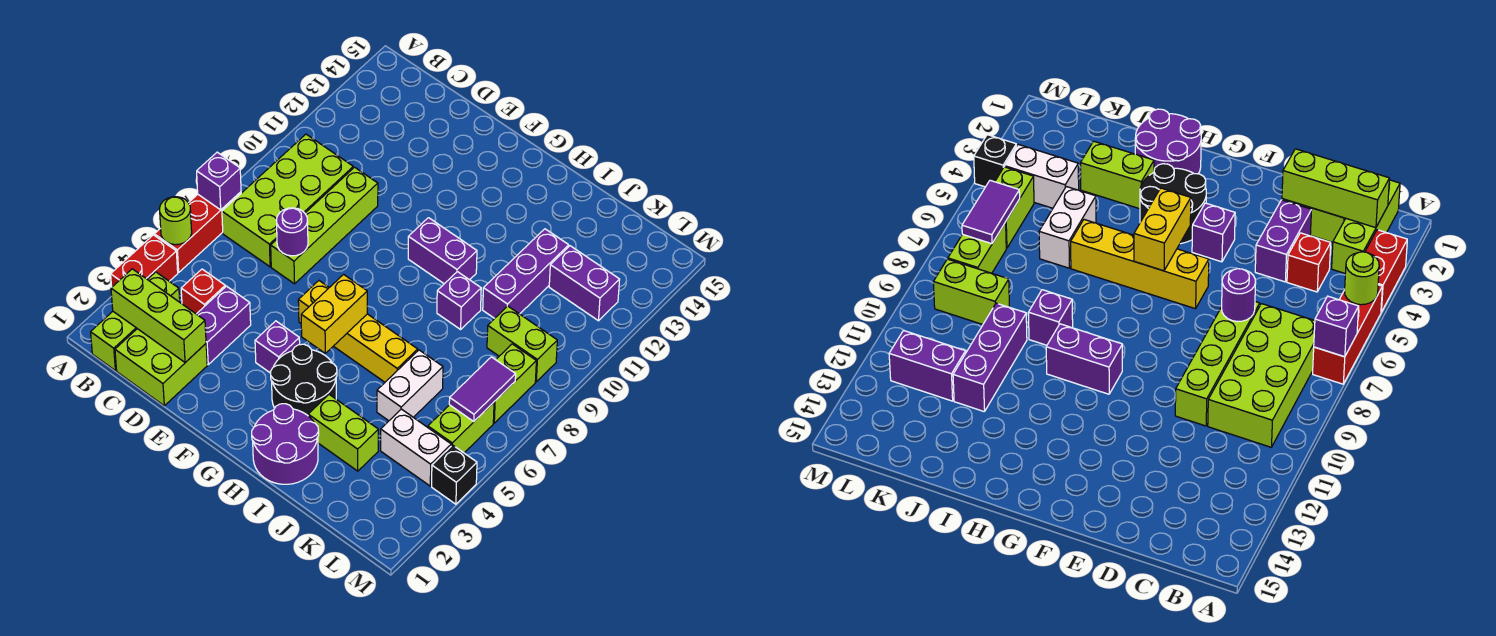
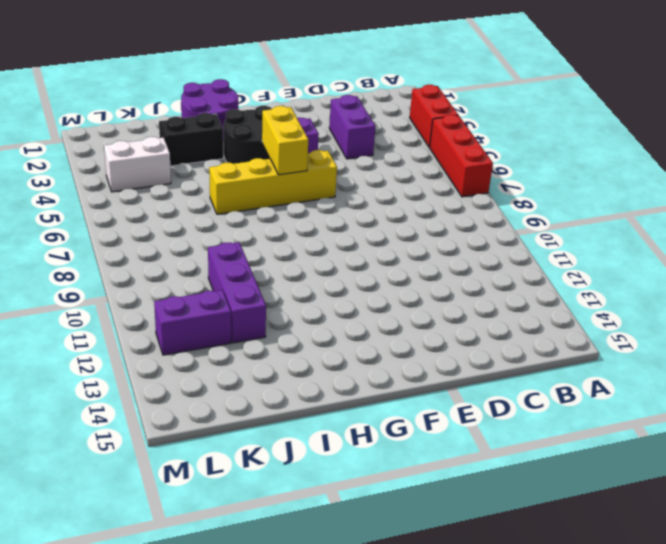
black 1x2 brick [159,113,223,166] -> lime 1x2 brick [308,395,378,471]
none -> lime 1x3 brick [91,272,180,371]
none -> lime 2x4 brick [222,134,353,267]
none -> lime 2x2 brick [115,329,207,406]

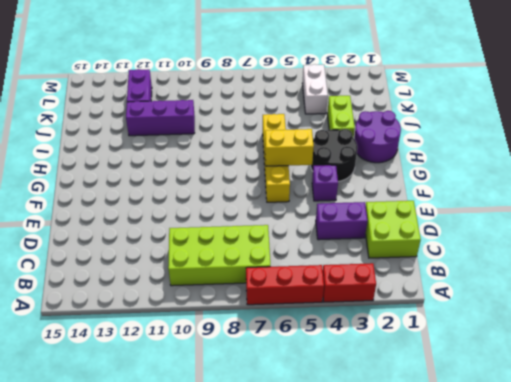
none -> lime 1x3 brick [91,272,180,371]
none -> red 1x1 brick [181,269,225,314]
none -> lime 1x4 brick [271,167,378,284]

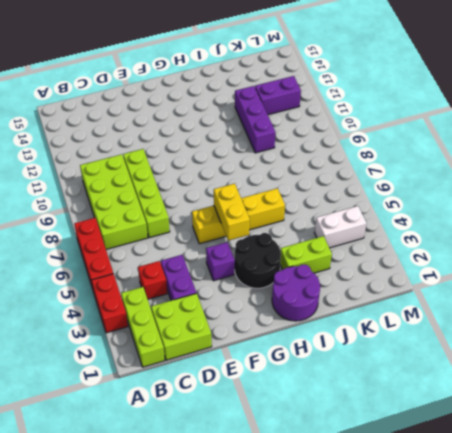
none -> purple 1x2 brick [408,218,477,284]
none -> purple 1x1 brick [437,272,481,329]
none -> white 1x2 brick [377,350,443,421]

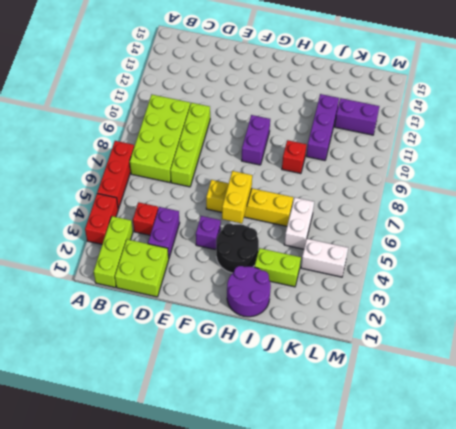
purple 1x2 brick [242,115,270,165] -> purple 1x2 brick turned to [408,218,477,284]
red 1x1 brick [282,140,307,174] -> purple 1x1 brick [437,272,481,329]
none -> lime 1x2 brick [487,306,557,382]
none -> lime 1x2 brick [428,402,494,453]
none -> lime 1x2 brick [493,344,536,423]

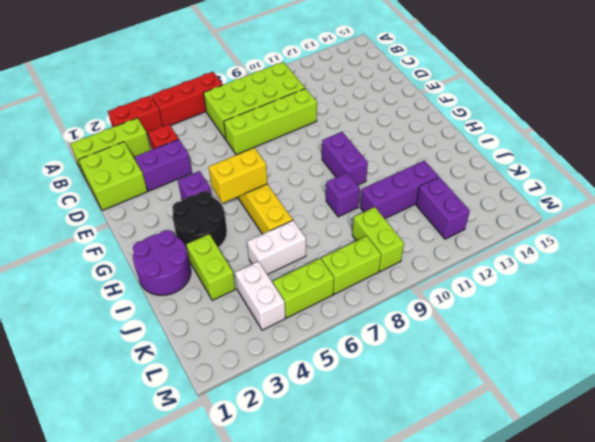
none -> black 1x1 brick [432,445,477,504]
none -> lime 1x1 round brick [159,197,192,245]
none -> purple 1x1 brick [197,152,241,210]

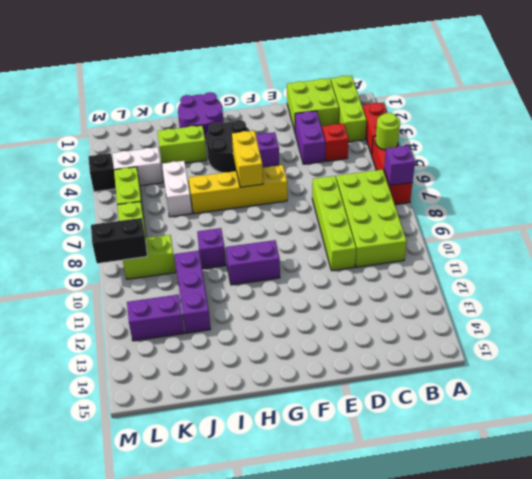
black 1x2 brick [91,218,147,263] -> none
none -> lime 1x3 brick [111,269,206,362]
none -> purple 1x1 round brick [276,208,308,256]
none -> purple 1x2 tile [449,357,516,421]

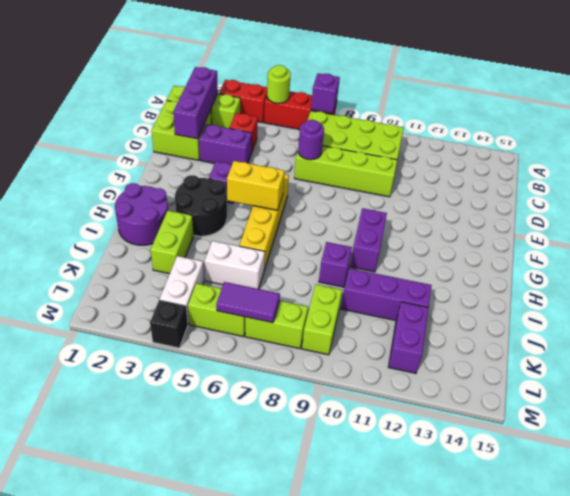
purple 1x3 brick [173,67,218,139] -> lime 1x3 brick [111,269,206,362]

